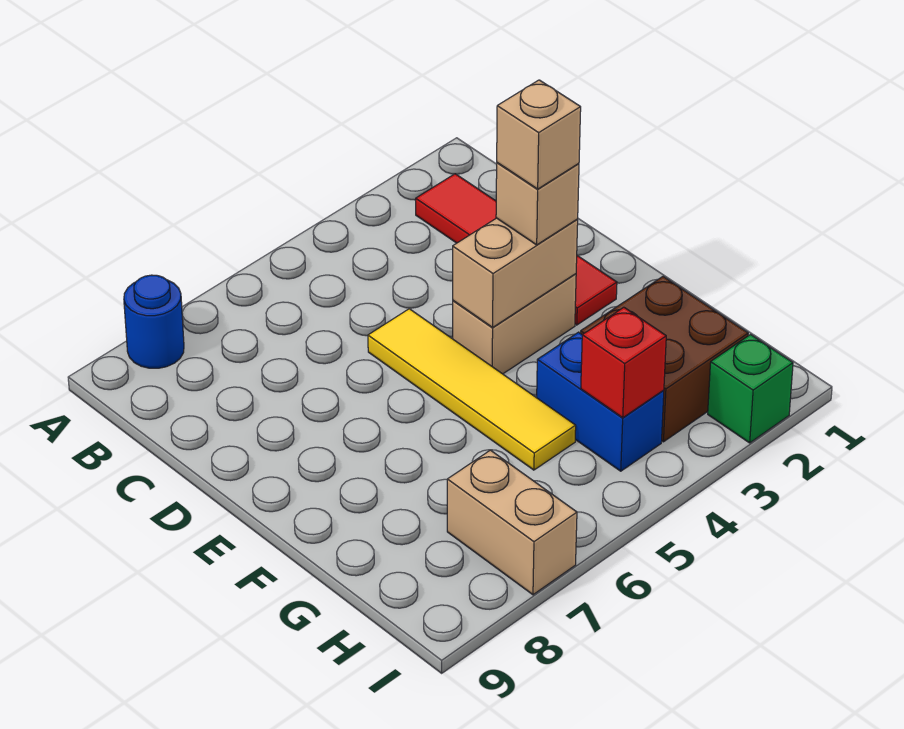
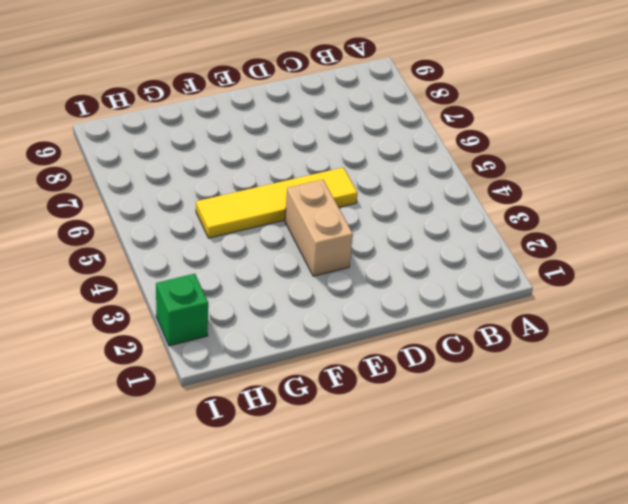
none -> blue 1x1 round brick [124,275,184,368]
none -> red 1x4 tile [416,174,617,325]
none -> brown 2x2 brick [580,277,748,442]

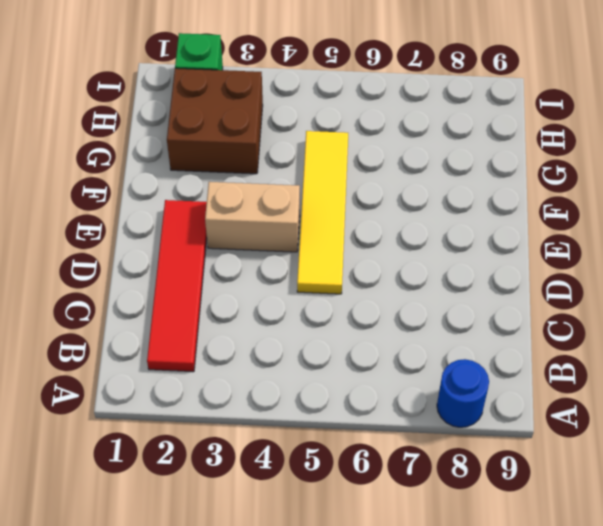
none -> blue 1x2 brick [537,332,664,471]
none -> tan 1x2 brick [447,450,577,595]
none -> tan 1x2 brick [453,218,578,327]

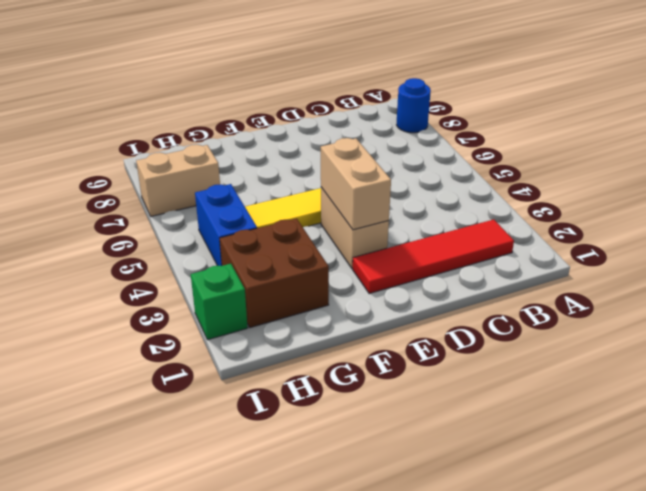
blue 1x2 brick [195,184,257,266] -> blue 1x2 brick turned to [537,332,664,471]
none -> red 1x1 brick [581,307,666,418]
none -> tan 1x1 brick [496,163,579,245]
none -> tan 1x1 brick [497,80,581,189]

